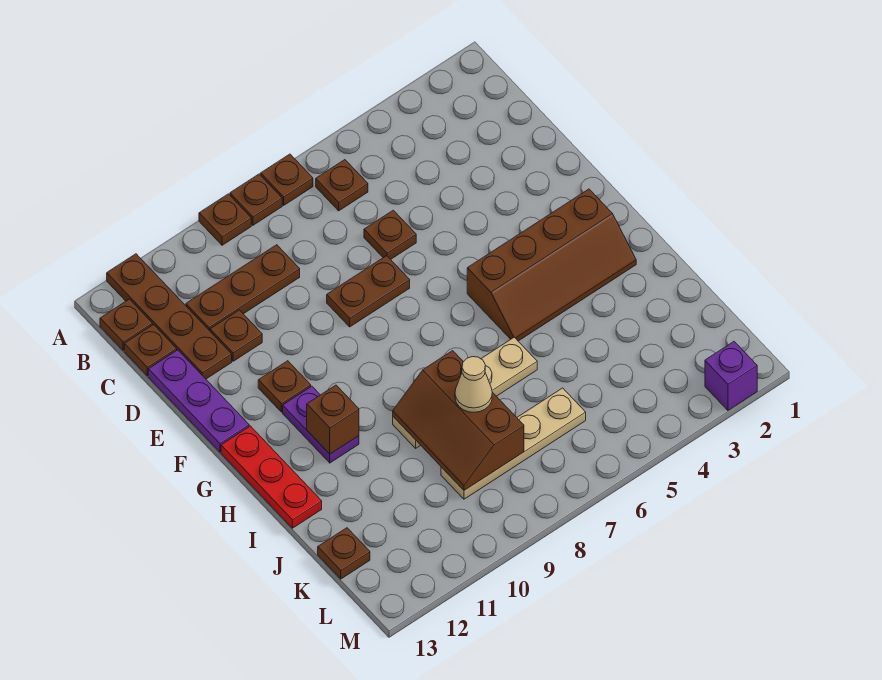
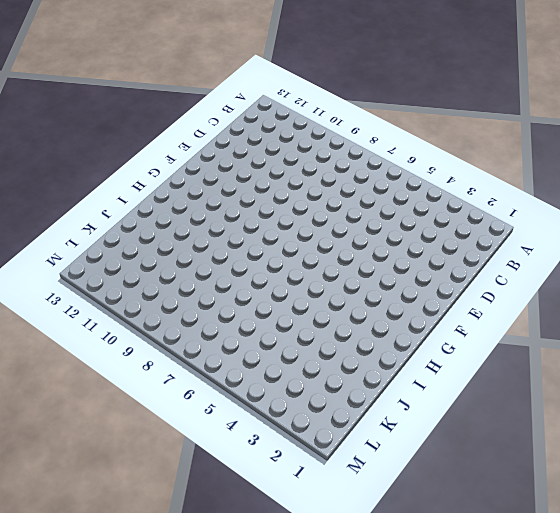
none -> brown 1x1 plate [261,154,313,205]
none -> brown 1x1 plate [230,174,282,225]
none -> brown 1x1 plate [199,194,251,245]

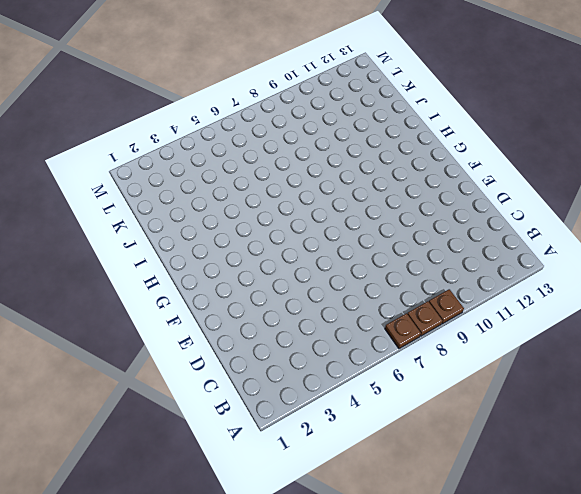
none -> brown 1x4 plate [107,254,232,379]
none -> brown 1x1 plate [316,160,368,211]
none -> brown 1x1 plate [100,299,152,350]

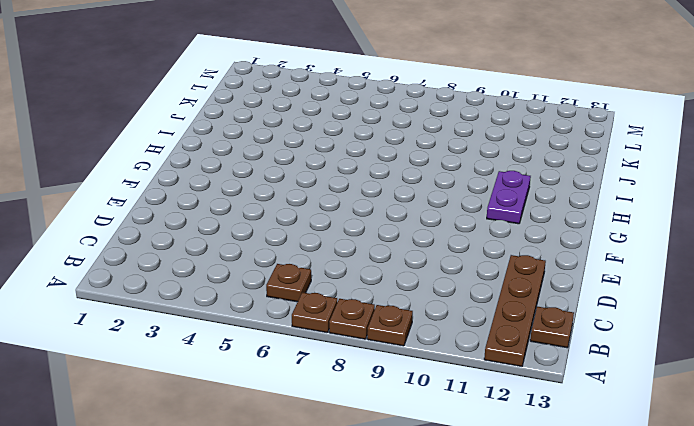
none -> brown 1x3 plate [186,245,300,331]
none -> brown 1x1 plate [124,325,177,376]
none -> brown 1x1 plate [364,210,416,259]

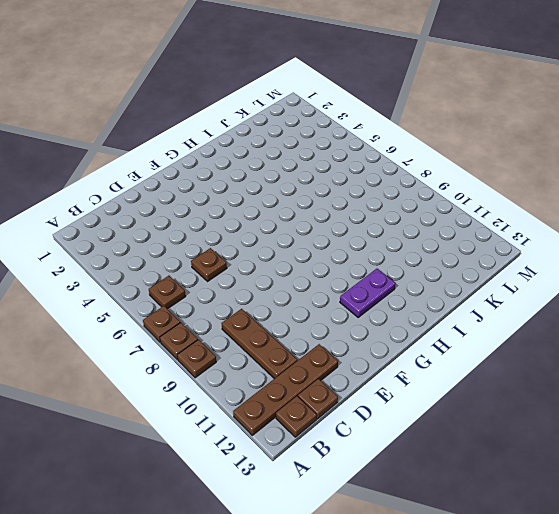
none -> brown 1x1 plate [210,310,262,361]
none -> purple 1x3 plate [148,350,249,452]
none -> brown 1x2 plate [327,256,410,327]

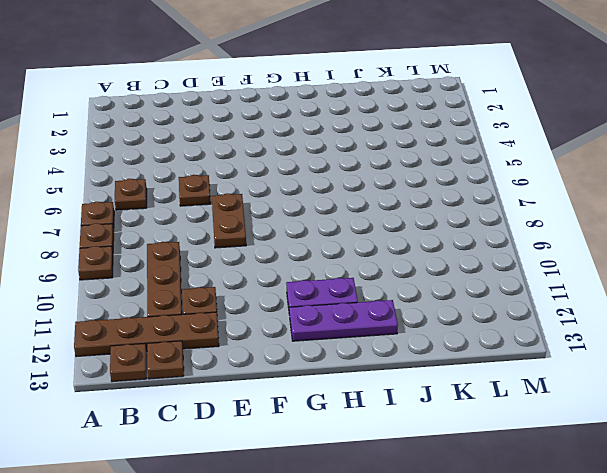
purple 1x3 plate [289,300,398,341] -> purple 1x3 plate moved to [148,350,249,452]
none -> brown 1x1 plate [258,361,311,412]
none -> brown 2x4 slope [467,189,636,341]
none -> red 1x3 plate [221,426,322,528]

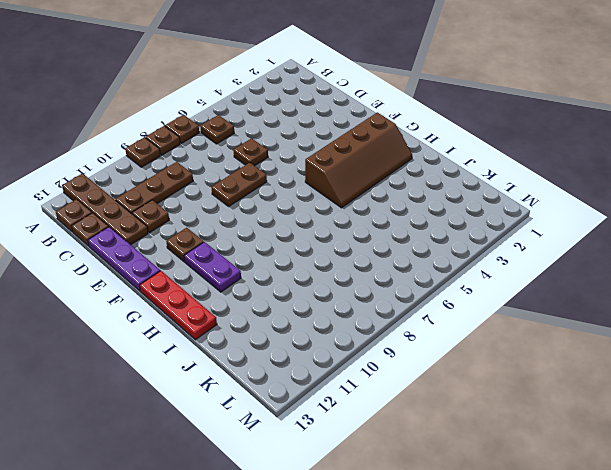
none -> tan 1x4 plate [393,337,537,448]
none -> tan 1x4 plate [441,388,586,499]
none -> brown 1x1 plate [318,528,370,579]

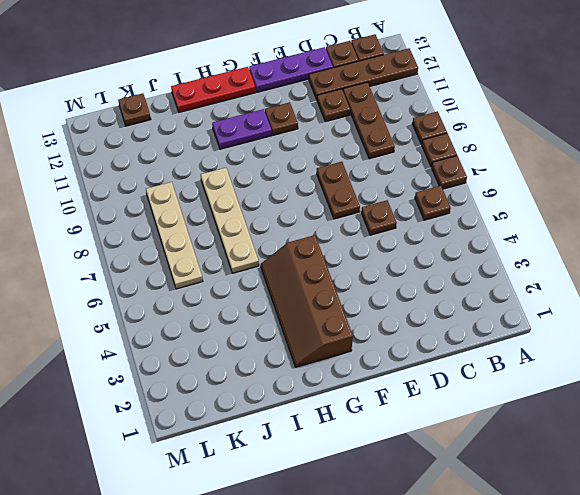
none -> purple 1x1 brick [705,342,757,410]
none -> brown 1x1 brick [307,385,359,454]
none -> brown 2x3 slope [393,351,524,490]

